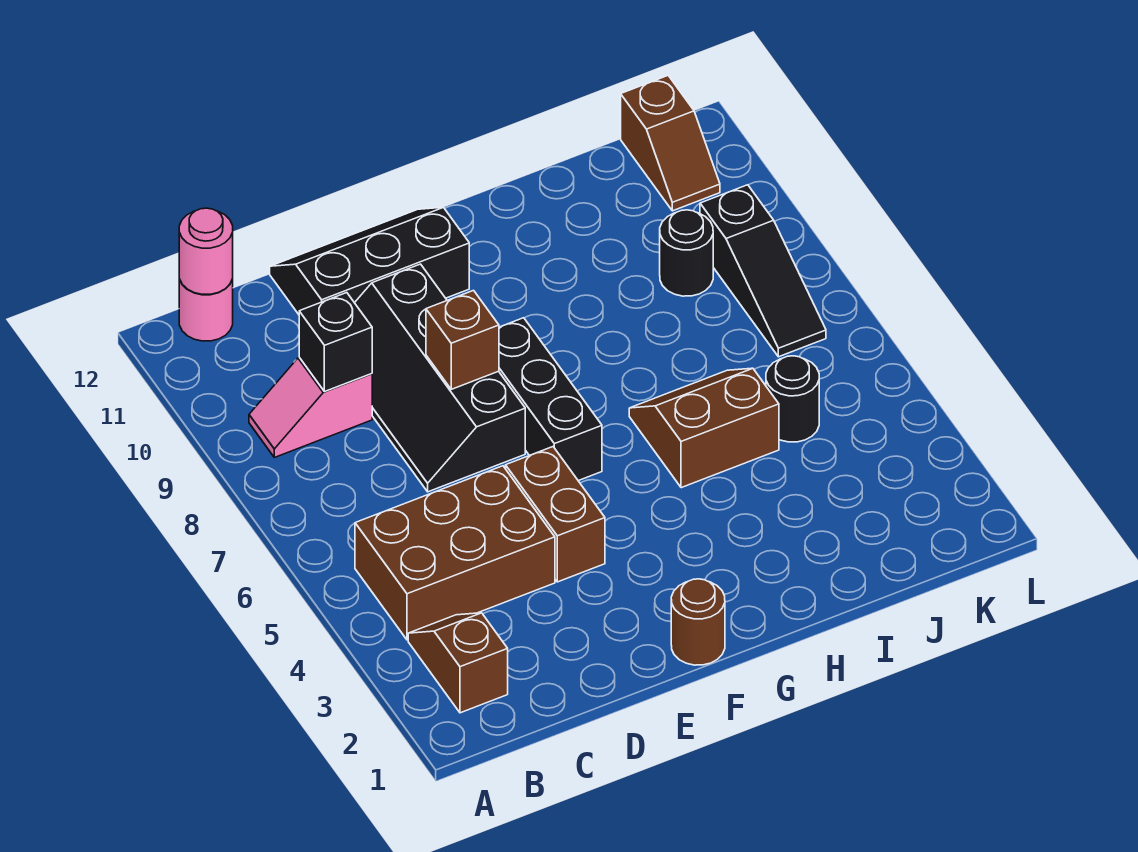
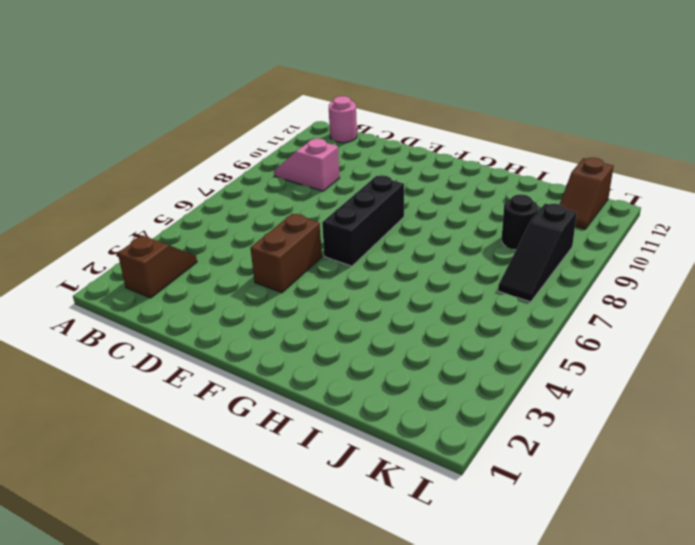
none -> brown 2x3 brick [355,466,555,640]
none -> black 2x4 slope [355,264,525,492]
none -> black 2x3 slope [270,207,469,314]

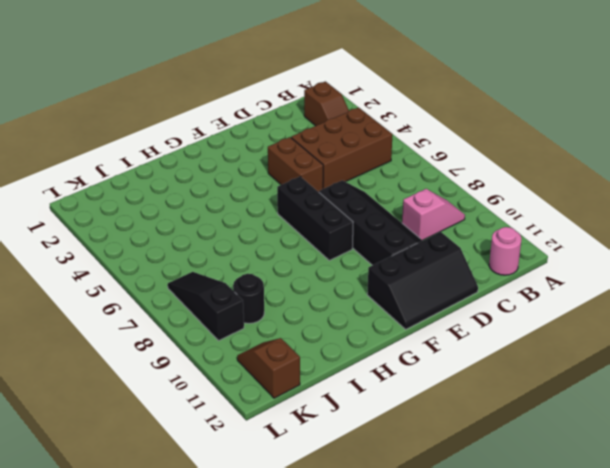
none -> brown 1x1 round brick [671,579,725,665]
none -> brown 2x2 slope [629,368,779,488]
none -> black 1x1 round brick [766,356,819,442]

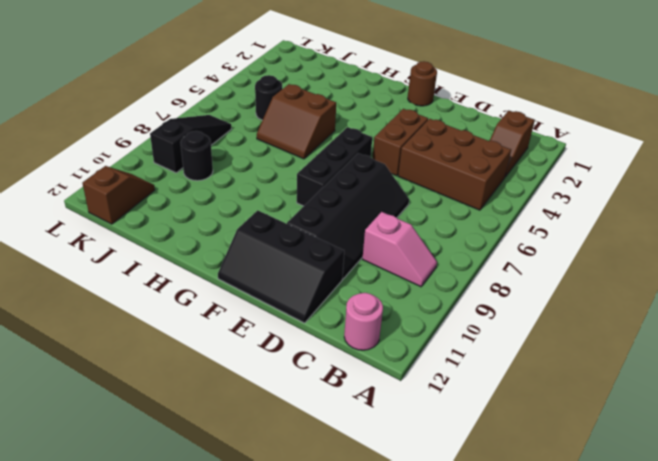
none -> pink 1x1 round brick [179,208,233,294]
none -> black 1x1 brick [299,293,372,392]
none -> brown 1x1 brick [426,291,499,389]

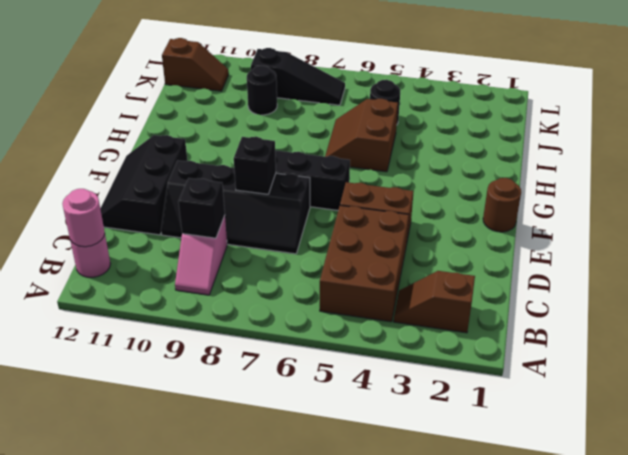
black 1x1 brick [234,137,276,194] -> brown 1x1 brick [426,291,499,389]

